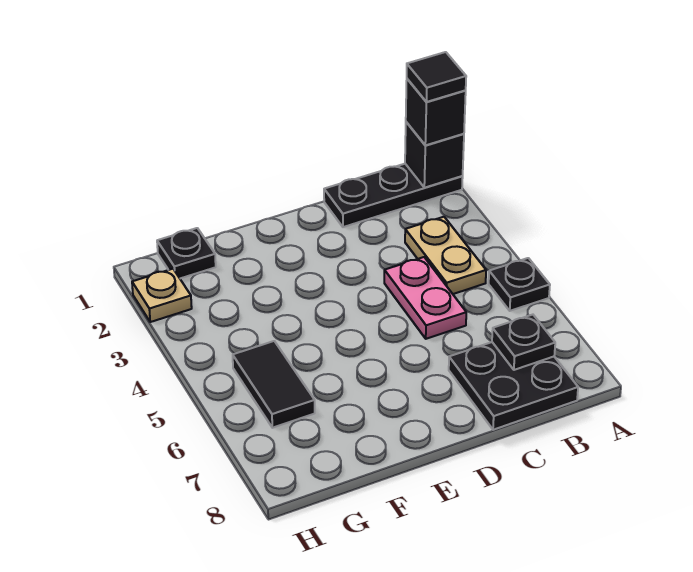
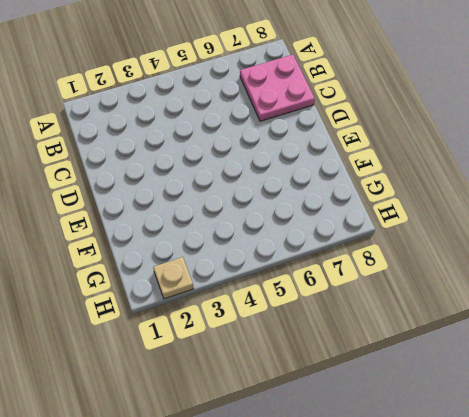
pink 2x2 plate [240,55,315,121] -> black 2x2 plate [449,342,578,430]
none -> black 1x3 plate [324,164,463,227]
none -> black 1x1 plate [489,258,550,311]
none -> tan 1x2 plate [405,217,486,294]

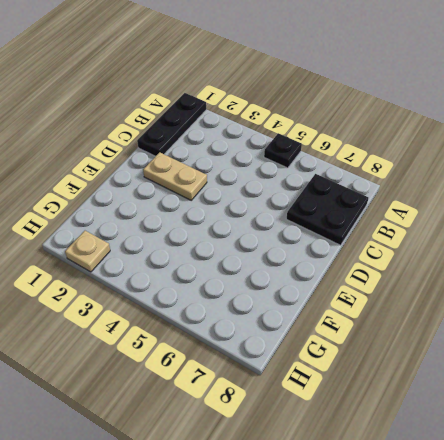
tan 1x2 plate [143,152,207,200] -> tan 1x2 plate moved to [405,217,486,294]
none -> pink 1x2 plate [384,257,466,339]
none -> black 1x1 plate [157,228,216,278]
none -> black 1x2 tile [233,341,315,428]

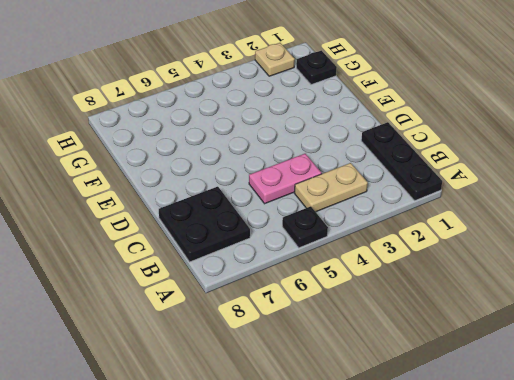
none -> black 1x2 tile [233,341,315,428]
none -> black 1x1 brick [405,122,464,188]
none -> black 1x1 plate [492,315,555,370]

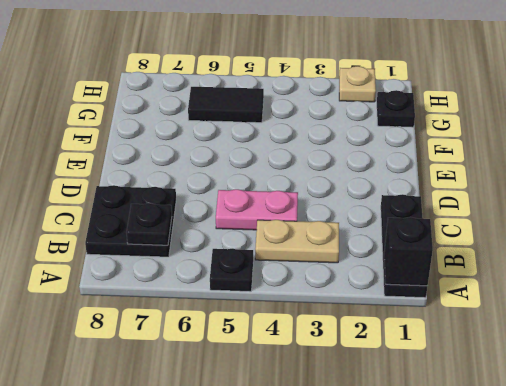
none -> black 1x1 brick [406,79,466,145]
none -> black 1x1 tile [407,52,466,102]

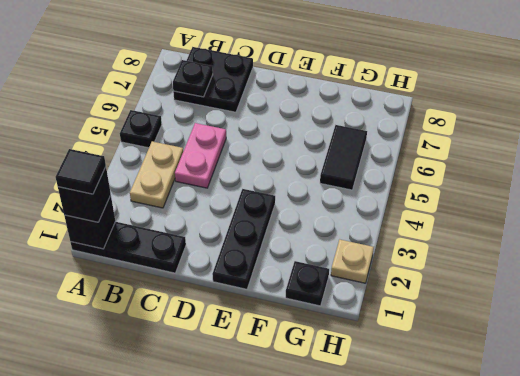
black 1x3 plate [212,189,275,289] -> none

